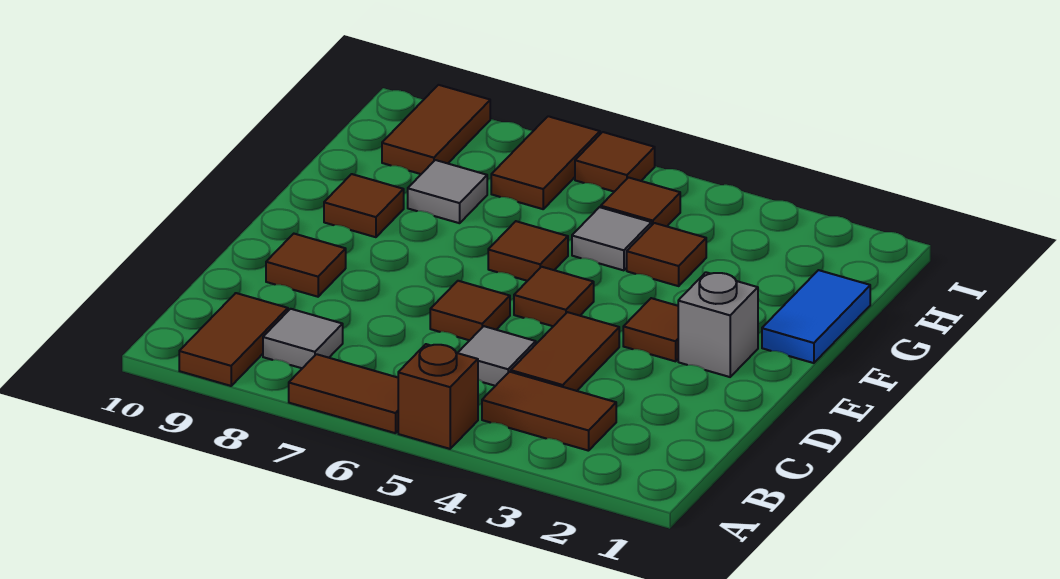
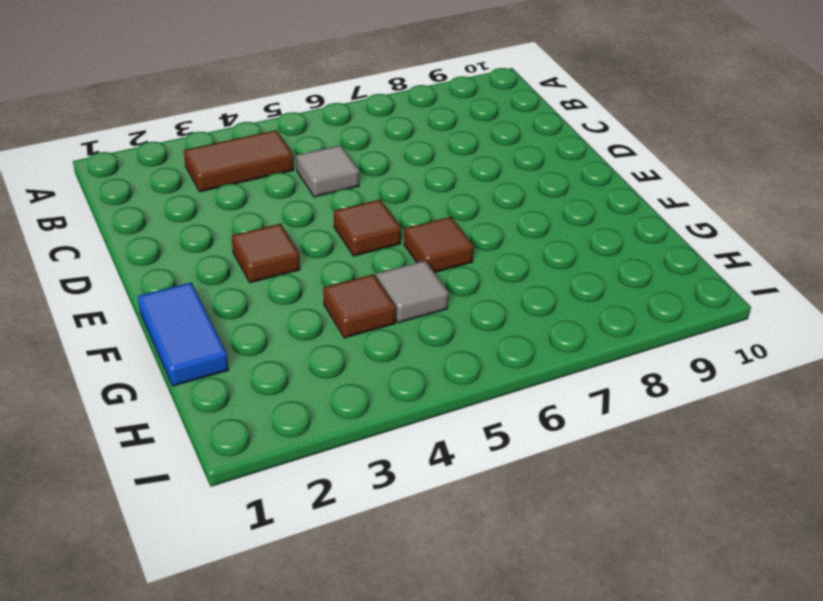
none -> brown 1x1 brick [398,344,478,449]
none -> brown 1x2 tile [289,354,398,433]
none -> brown 1x2 tile [179,293,288,386]

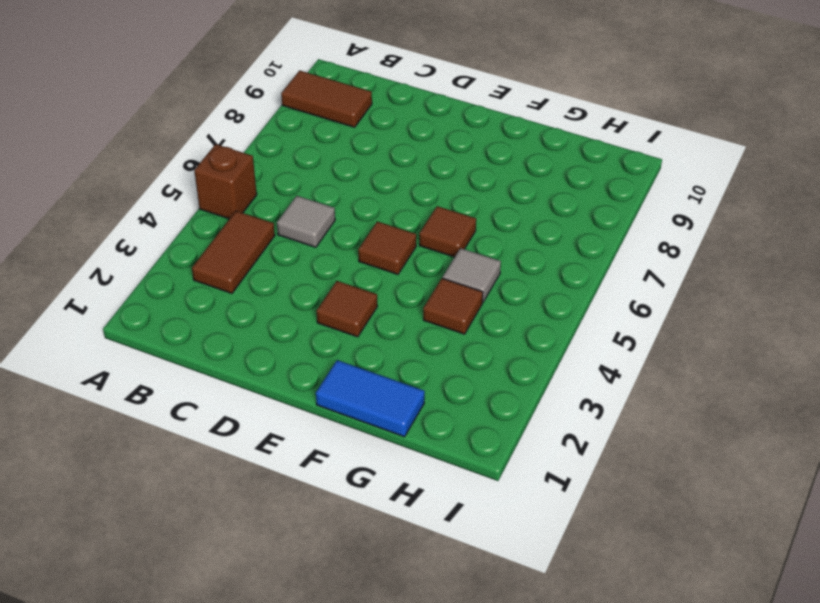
none -> brown 1x2 tile [289,354,398,433]
none -> grey 1x1 tile [263,309,343,368]
none -> brown 1x2 tile [511,312,619,391]

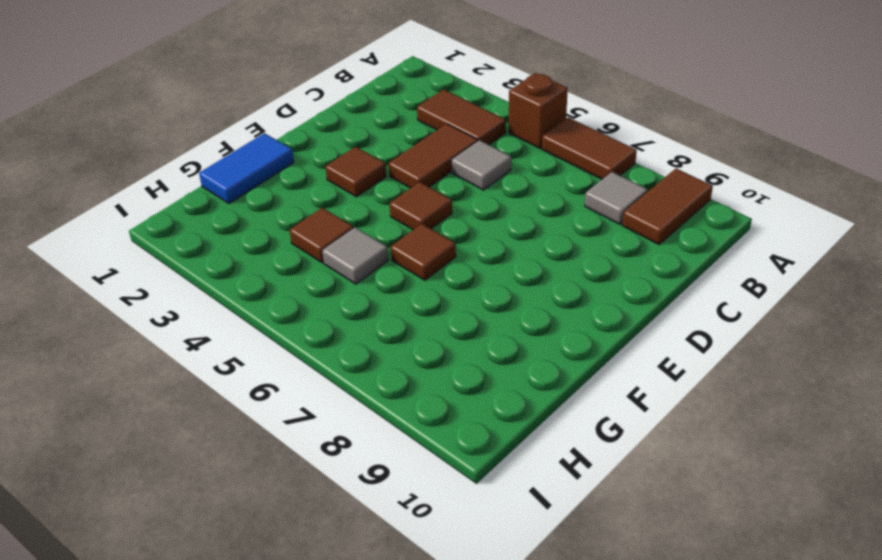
none -> brown 1x1 tile [430,281,510,340]
none -> brown 1x1 tile [266,234,346,297]
none -> grey 1x1 brick [678,272,758,377]

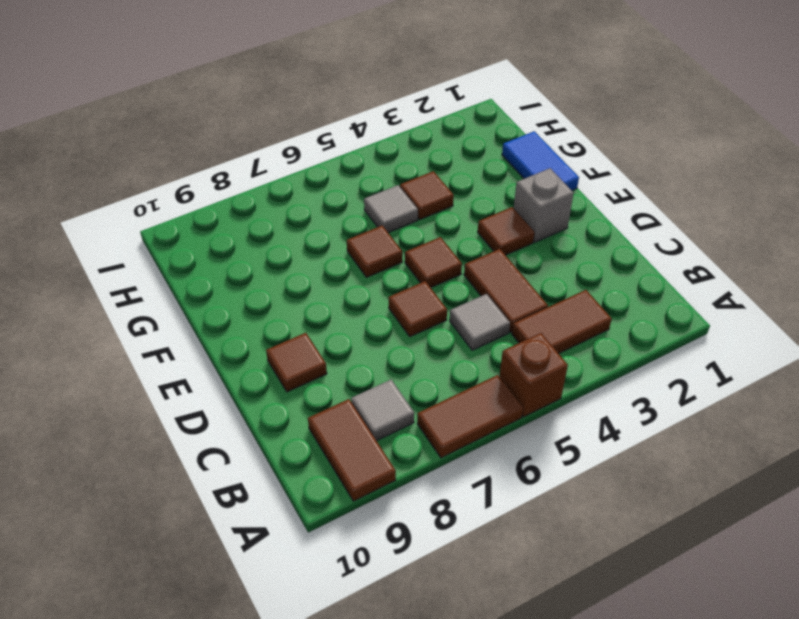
none -> brown 1x1 tile [324,174,404,237]
none -> grey 1x1 tile [408,160,487,223]
none -> brown 1x1 tile [601,178,680,226]

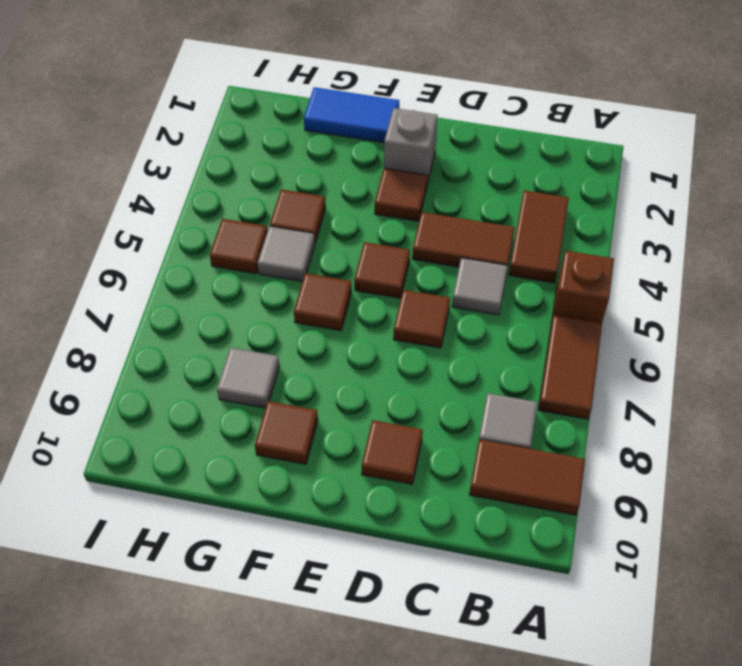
none -> brown 1x2 tile [491,116,600,209]
none -> brown 1x2 tile [382,85,490,174]
none -> brown 1x1 tile [575,132,655,192]

